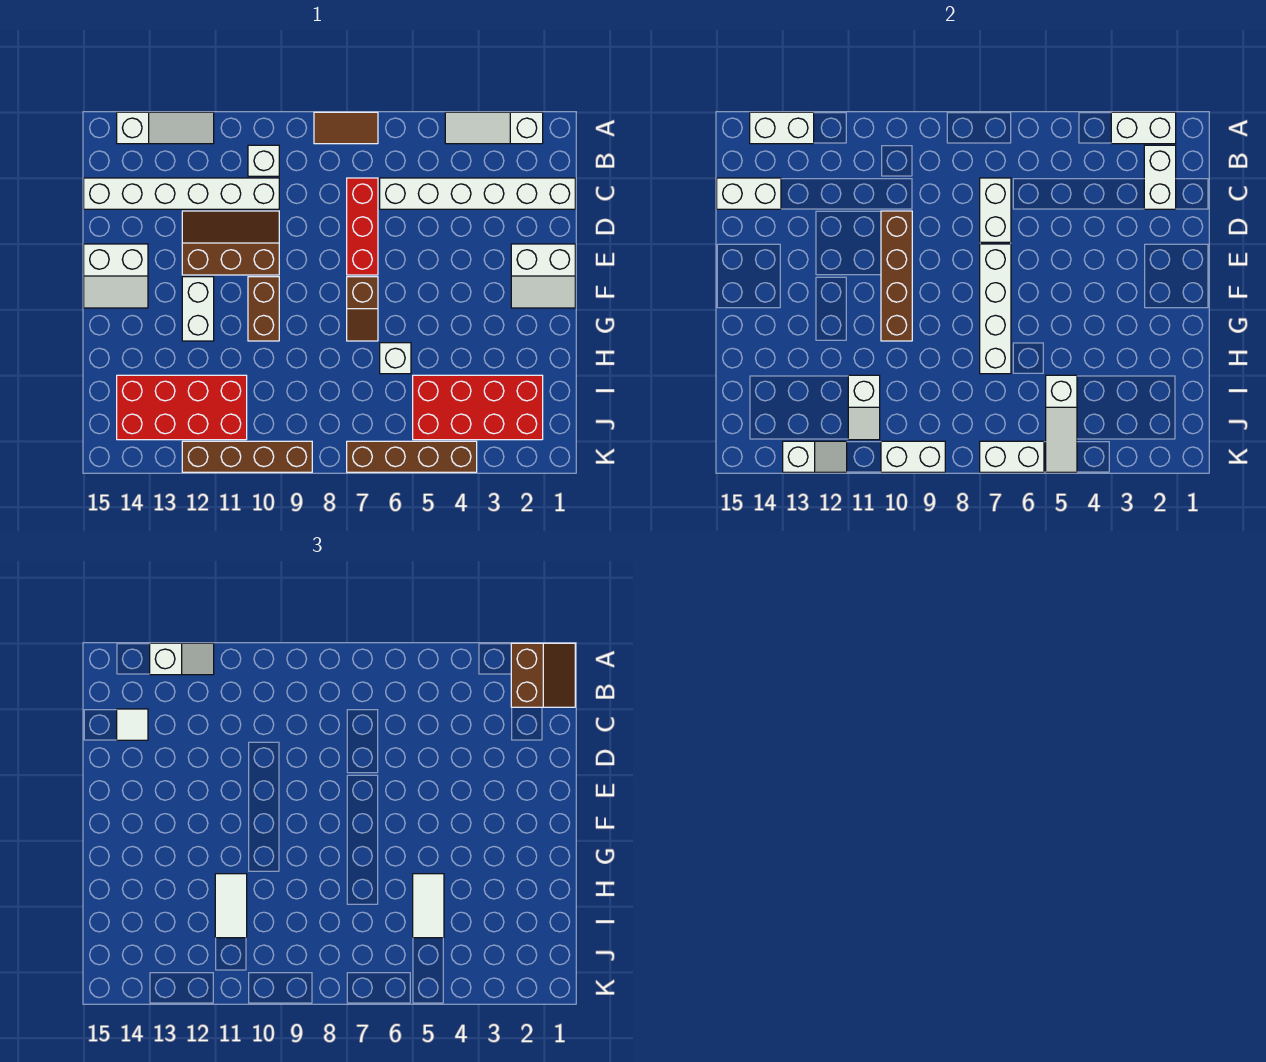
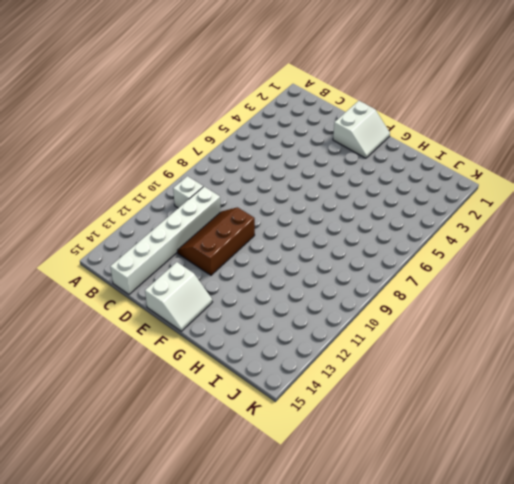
none -> white 1x3 slope [445,112,543,144]
none -> brown 1x2 tile [314,112,378,144]
none -> white 1x3 slope [117,112,214,144]
none -> white 1x6 brick [380,178,575,209]

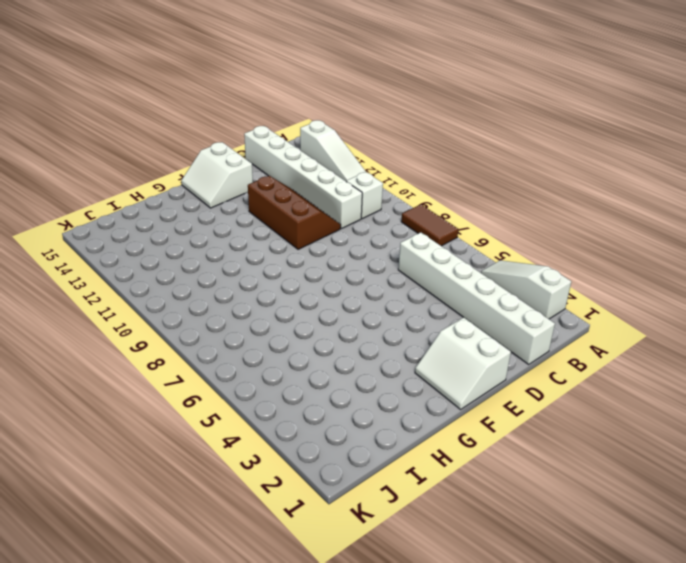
none -> red 1x3 brick [347,178,378,275]
none -> brown 1x2 slope [347,277,378,341]
none -> brown 1x2 brick [248,277,279,341]
none -> white 1x2 brick [182,277,214,341]

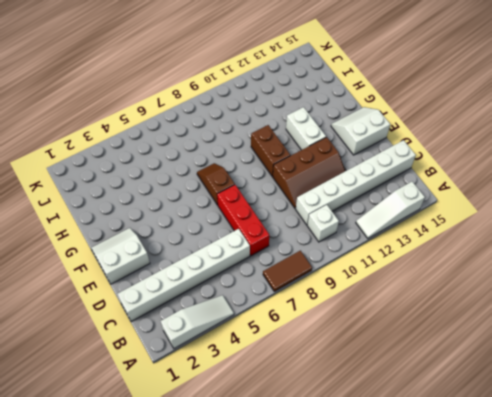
none -> white 1x1 brick [380,343,411,374]
none -> red 2x4 brick [413,375,543,440]
none -> red 2x4 brick [117,375,247,440]
none -> brown 1x4 brick [347,441,477,472]

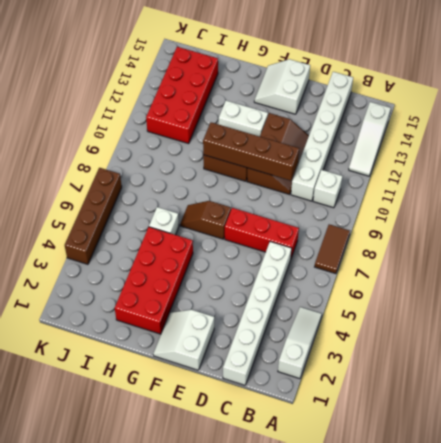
red 2x4 brick [115,227,193,334] -> red 2x4 brick moved to [413,375,543,440]
none -> brown 1x4 brick [182,441,312,472]
none -> white 1x2 brick [1111,112,1176,144]
none -> white 1x2 brick [750,112,814,144]
none -> white 1x2 brick [1144,145,1176,209]

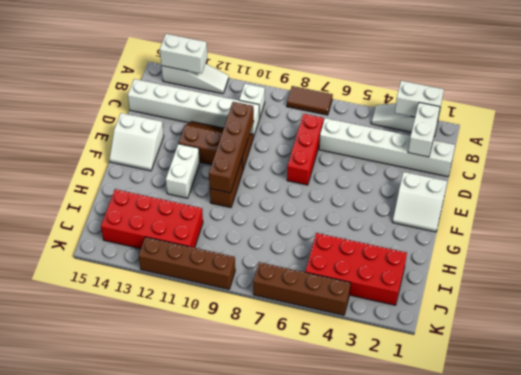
none -> brown 1x2 slope [347,277,378,341]
none -> white 1x1 brick [380,343,411,374]
none -> white 1x2 brick [980,178,1011,242]
none -> white 1x2 brick [717,178,781,209]

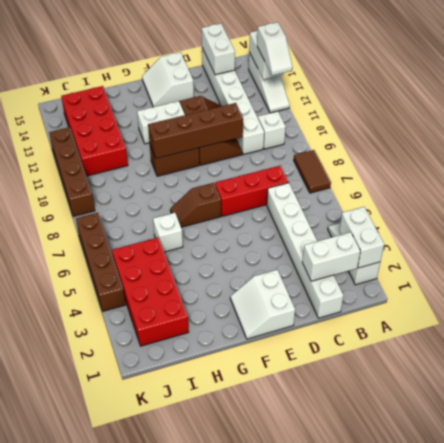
none -> white 1x2 brick [980,178,1011,242]
none -> white 1x4 brick [980,244,1011,374]
none -> white 1x3 slope [1046,375,1077,472]
none -> white 1x2 slope [848,375,880,440]

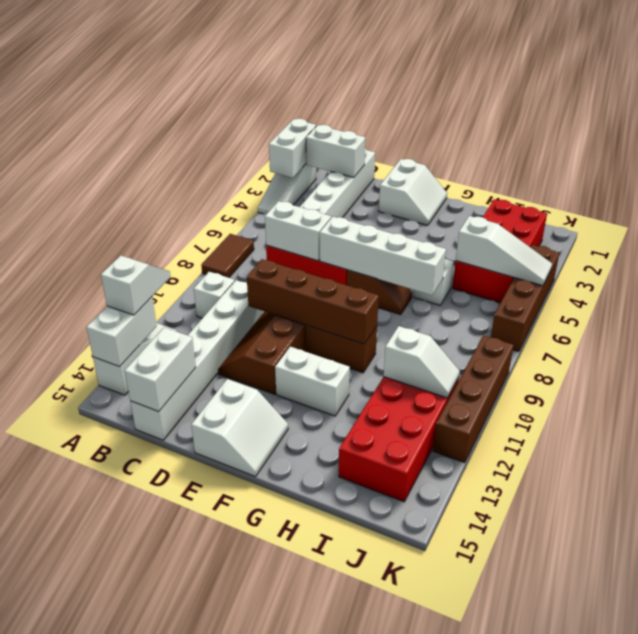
none -> white 1x2 brick [980,441,1044,472]
none -> white 1x2 brick [881,441,945,472]
none -> white 1x2 slope [783,441,847,472]
none -> brown 2x2 slope [511,643,575,707]

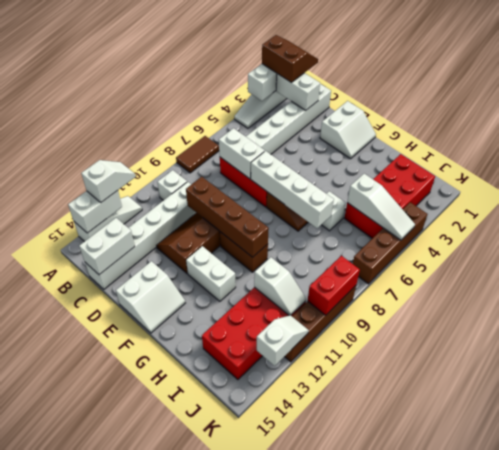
red 1x2 brick [308,256,360,315] -> white 1x2 brick [881,441,945,472]
none -> white 1x2 brick [980,441,1044,472]
none -> white 1x1 tile [117,709,148,740]
none -> white 1x2 tile [413,874,444,938]
none -> white 1x2 tile [215,874,247,938]

